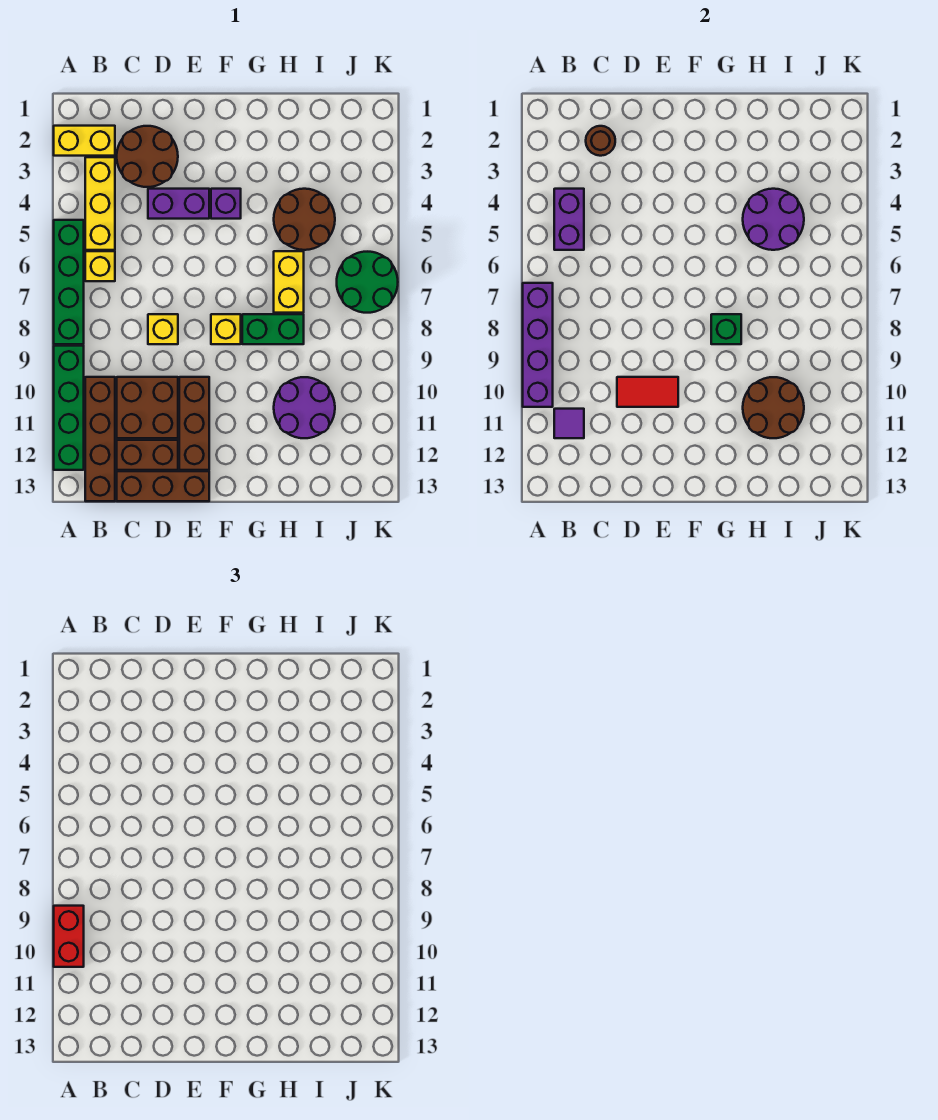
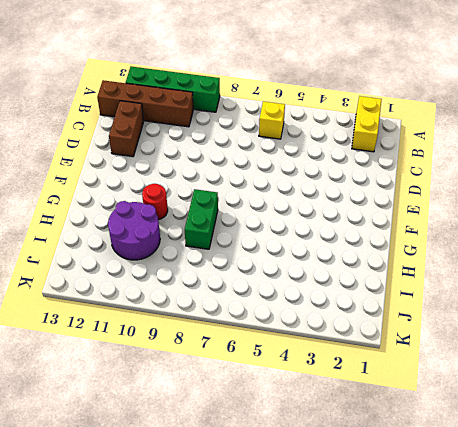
red 1x1 round brick [142,184,168,220] -> none
none -> green 1x4 brick [54,220,84,344]
none -> yellow 1x3 brick [85,157,115,250]
none -> brown 2x2 round brick [117,126,178,187]

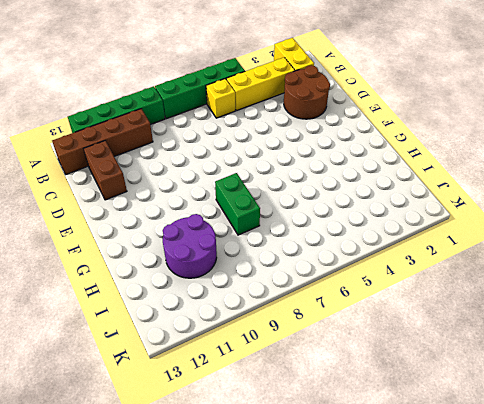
none -> brown 2x2 brick [117,377,178,438]
none -> brown 1x3 brick [117,471,209,501]
none -> purple 1x2 brick [148,189,209,219]

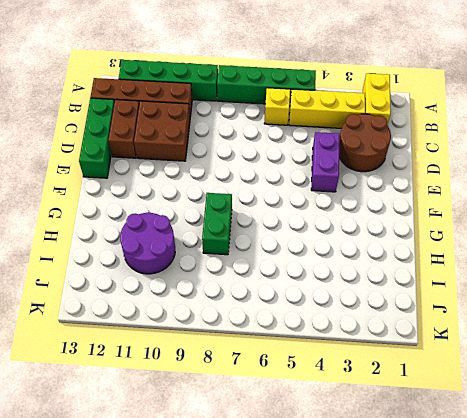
green 1x3 brick [79,98,115,178] -> brown 1x3 brick [117,471,209,501]
none -> yellow 1x1 brick [148,314,178,344]
none -> brown 1x3 brick [179,377,209,470]
none -> purple 1x1 brick [211,189,241,219]

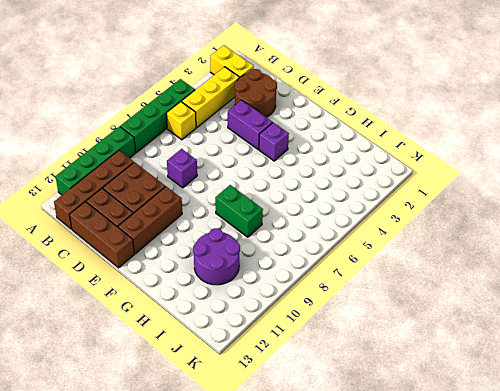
purple 1x1 brick [167,149,197,188] -> yellow 1x1 brick [148,314,178,344]
none -> yellow 1x1 brick [211,314,241,344]
none -> brown 2x2 round brick [274,189,335,250]
none -> yellow 1x2 brick [274,251,304,313]

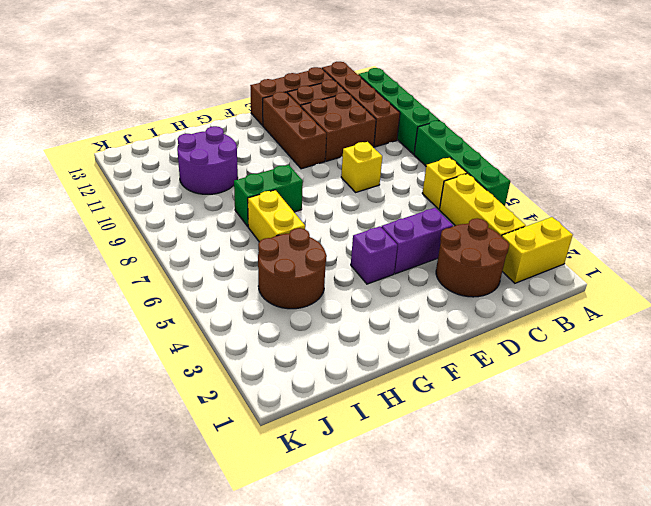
none -> yellow 1x1 brick [211,314,241,344]
none -> green 2x2 round brick [337,252,398,313]
none -> purple 1x4 brick [523,283,553,407]

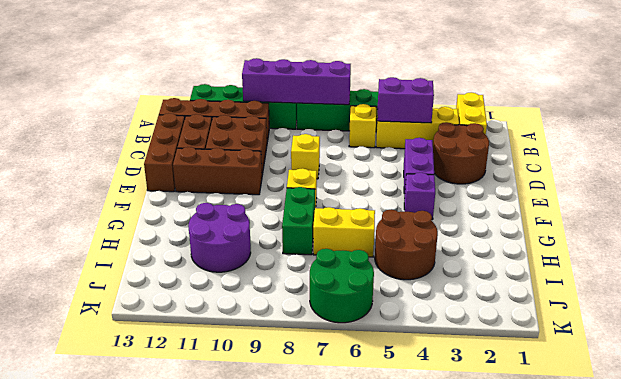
none -> purple 1x1 tile [554,409,584,438]
none -> brown 1x1 round brick [586,126,615,156]
none -> red 1x2 tile [617,377,678,407]

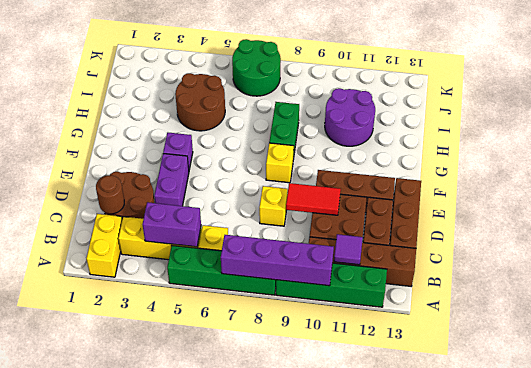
red 1x2 tile [286,183,341,215] -> red 1x2 tile turned to [617,377,678,407]
none -> yellow 1x2 brick [274,251,304,313]
none -> green 1x1 brick [711,314,741,344]
none -> purple 2x2 round brick [743,189,804,250]

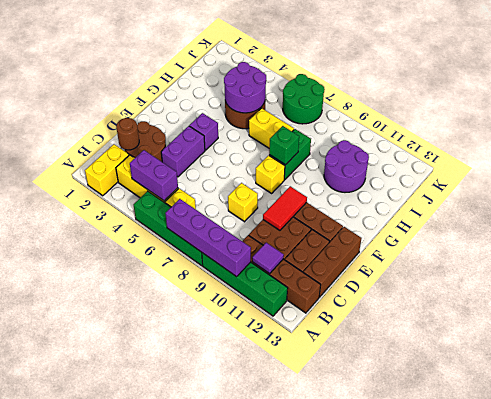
none -> brown 2x2 round brick [743,377,804,438]
none -> red 1x2 brick [54,906,84,967]

